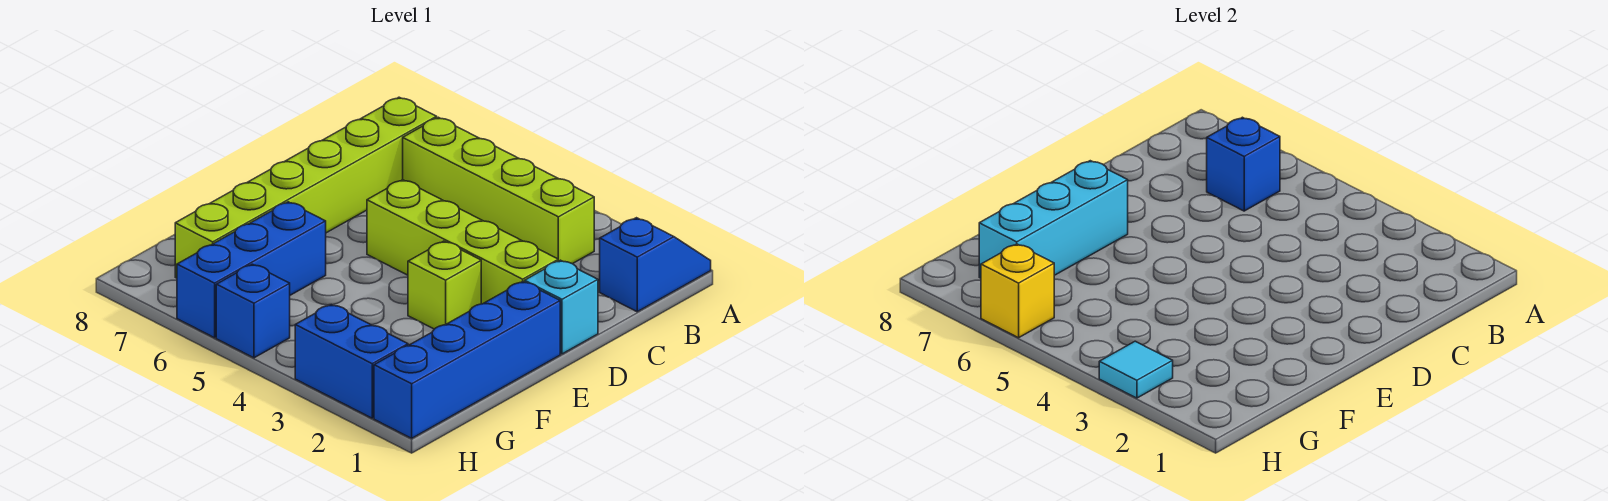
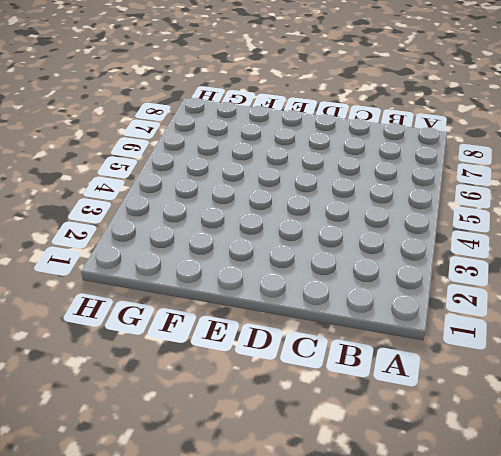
none -> blue 1x2 slope [600,218,711,312]
none -> lime 1x4 brick [403,117,594,264]
none -> lime 1x6 brick [175,97,437,278]

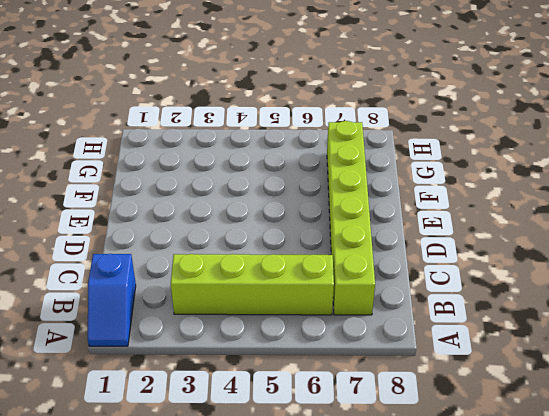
none -> cyan 1x1 brick [525,260,598,354]
none -> lime 1x4 brick [367,180,558,304]
none -> blue 1x4 brick [374,281,560,438]

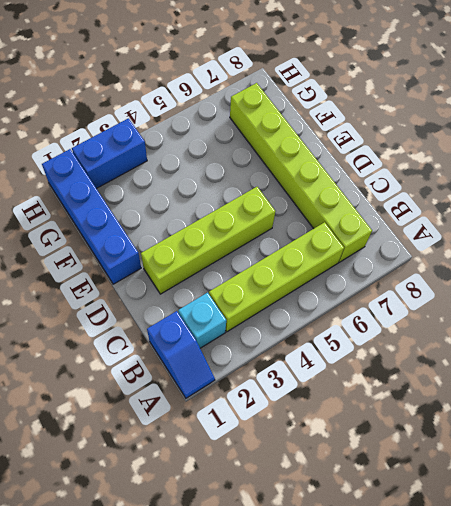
cyan 1x1 brick [178,293,226,348] -> cyan 1x1 brick moved to [525,260,598,354]
none -> lime 1x1 brick [408,241,481,329]
none -> blue 1x3 brick [177,202,326,338]
none -> blue 1x1 brick [216,264,290,358]

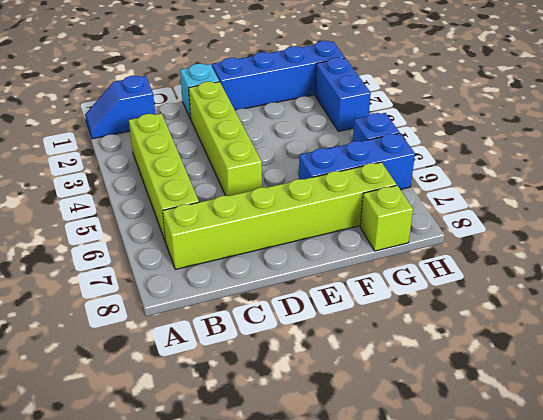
lime 1x1 brick [360,185,413,251] -> lime 1x1 brick moved to [408,241,481,329]
none -> blue 1x1 brick [1207,117,1280,211]
none -> cyan 1x3 brick [979,161,1128,278]
none -> cyan 1x1 tile [1099,341,1173,398]

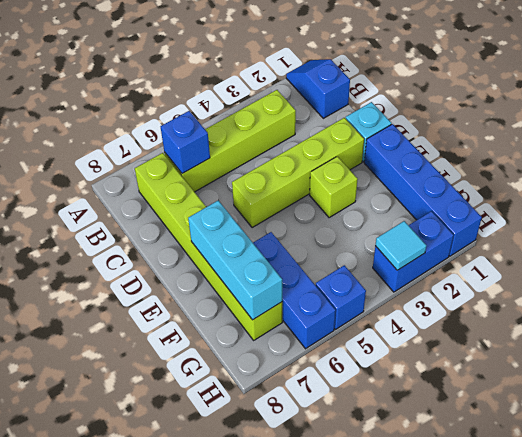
none -> yellow 1x1 brick [981,244,1054,338]

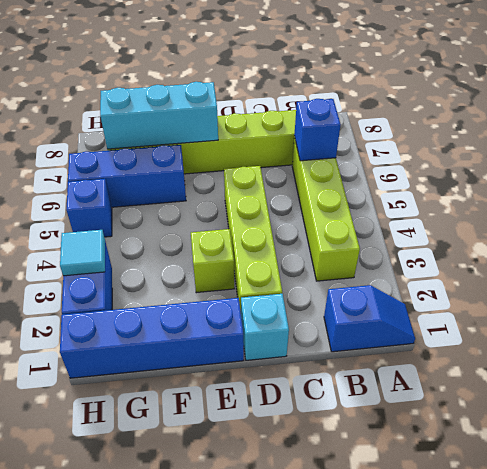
none -> yellow 1x1 brick [981,244,1054,338]

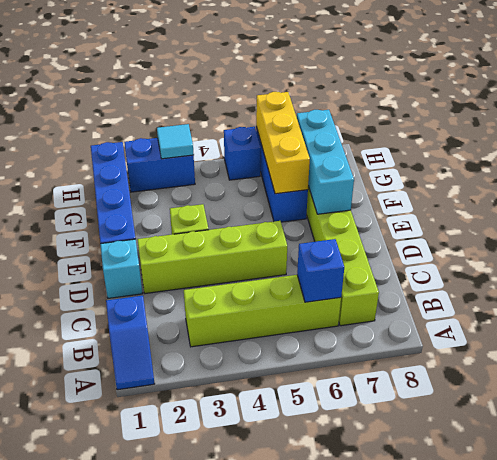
yellow 1x3 brick [256,92,310,194] -> yellow 1x1 brick [981,244,1054,338]

